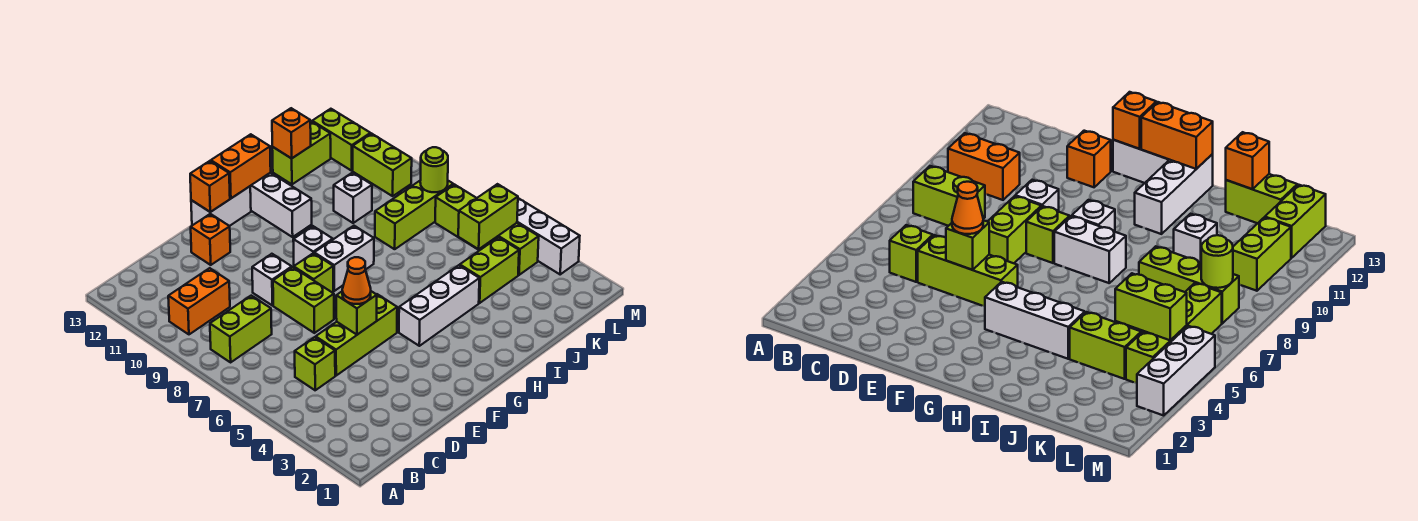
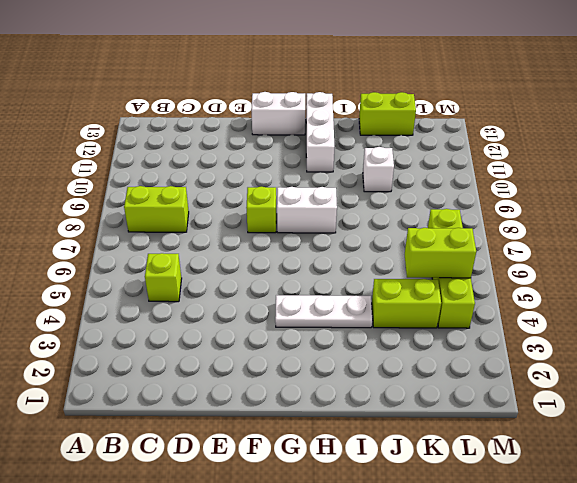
white 1x3 plate [275,295,372,328] -> white 1x3 brick [399,265,479,346]
none -> orange 1x2 brick [168,268,230,334]
none -> lime 1x3 brick [316,294,397,375]
none -> lime 1x2 brick [273,267,334,333]

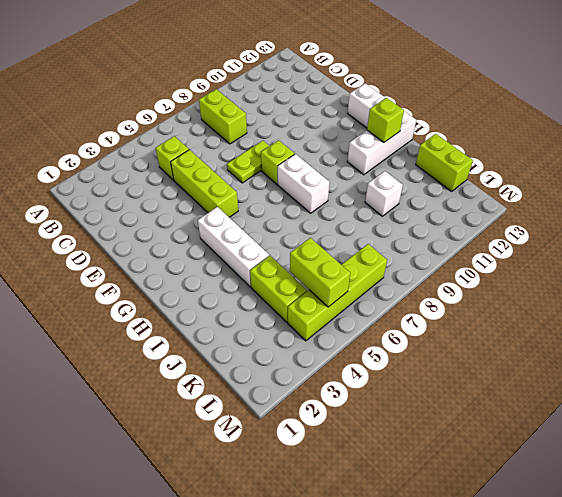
lime 1x2 plate [227,141,269,183] -> lime 1x2 brick [273,267,334,333]
lime 1x1 brick [367,98,404,142] -> lime 1x1 brick moved to [336,291,377,335]
none -> orange 1x2 brick [168,268,230,334]
none -> white 1x1 brick [252,254,292,306]
none -> orange 1x1 brick [191,214,230,265]

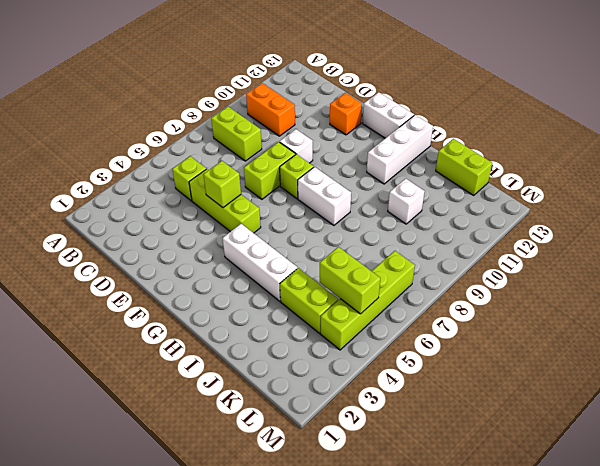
none -> white 1x1 brick [293,226,333,265]
none -> lime 1x3 brick [375,181,453,249]
none -> lime 1x2 brick [353,134,412,196]

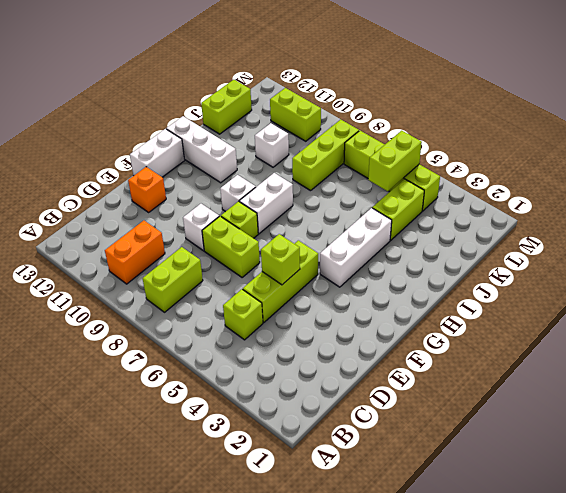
none -> lime 1x2 brick [312,109,370,171]
none -> white 1x3 brick [517,198,580,274]
none -> orange 1x1 brick [190,161,230,212]

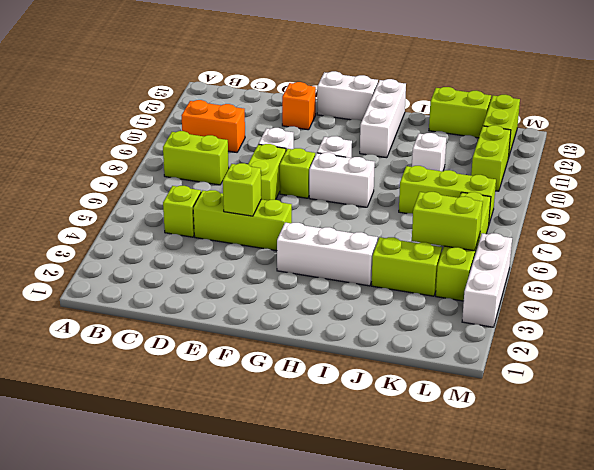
none -> orange 1x1 brick [190,161,230,212]
none -> orange 1x2 brick [211,134,271,198]
none -> orange 1x1 brick [272,108,311,158]

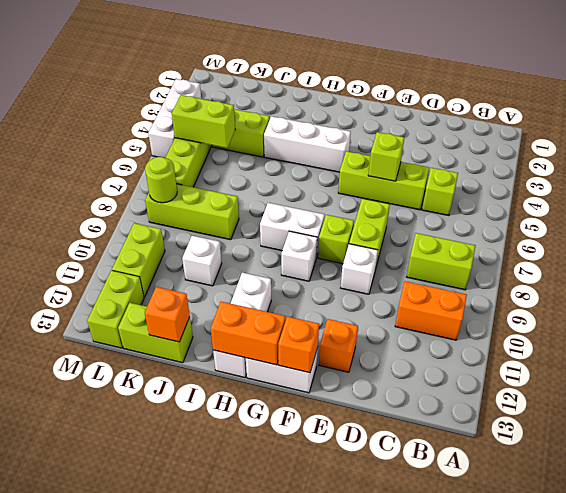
none -> orange 1x1 cone [342,257,371,304]

